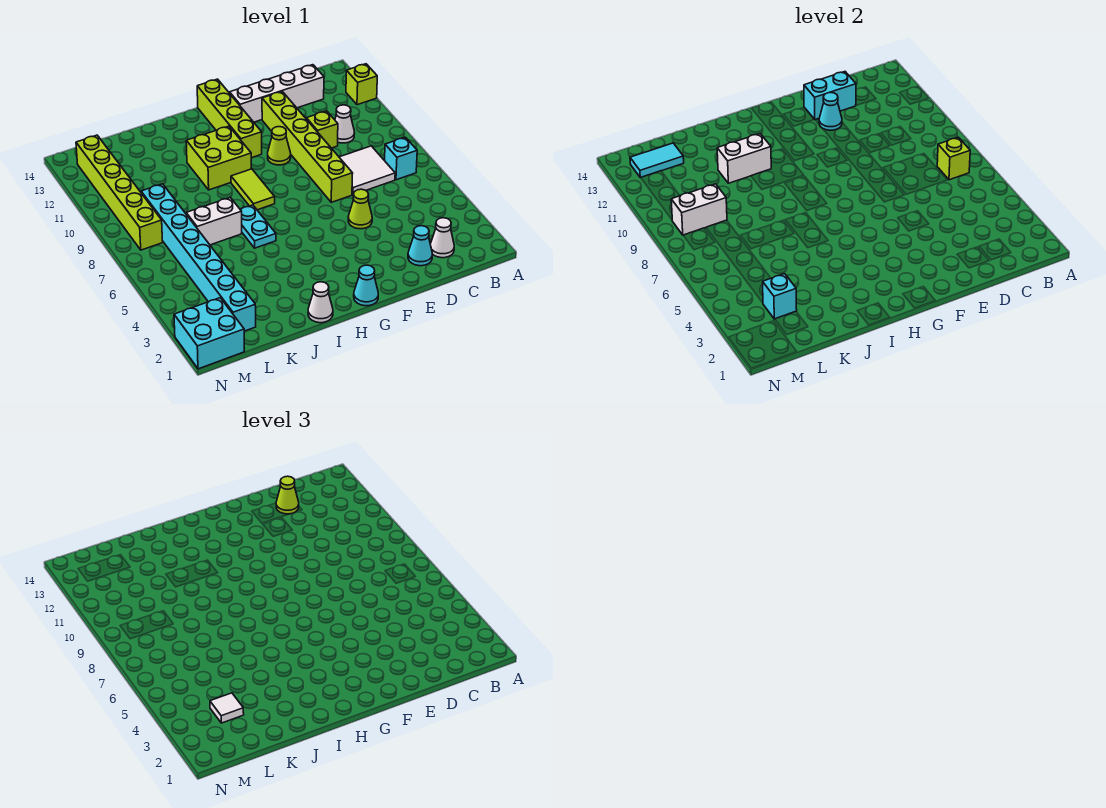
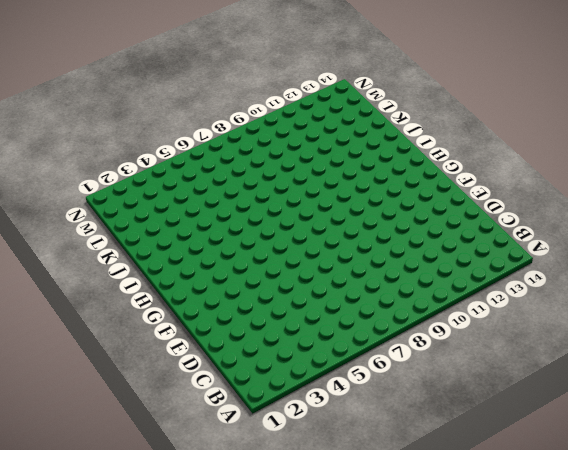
none -> lime 1x1 brick [346,64,377,105]
none -> cyan 1x1 brick [385,137,417,180]
none -> white 1x1 cone [430,218,454,258]
none -> white 2x2 tile [339,146,395,194]

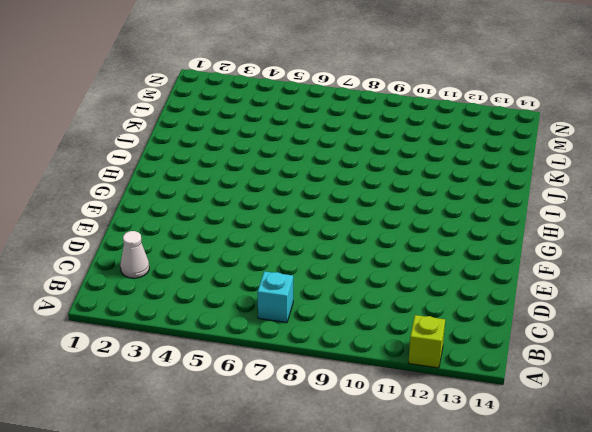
none -> white 2x2 tile [339,146,395,194]
none -> white 1x1 cone [335,105,354,143]
none -> white 1x4 brick [230,65,324,122]
none -> cyan 1x1 cone [408,226,432,266]

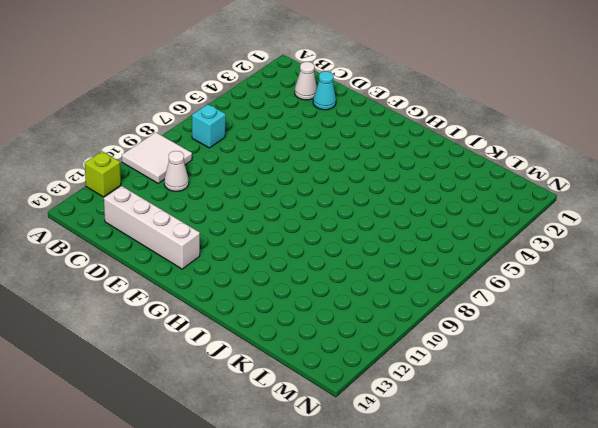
white 2x2 tile [122,132,192,183] -> white 2x2 tile moved to [339,146,395,194]
none -> lime 1x1 brick [306,111,338,148]
none -> lime 1x1 cone [348,189,372,229]
none -> lime 1x6 brick [262,92,353,202]
none -> lime 1x1 cone [268,127,291,165]

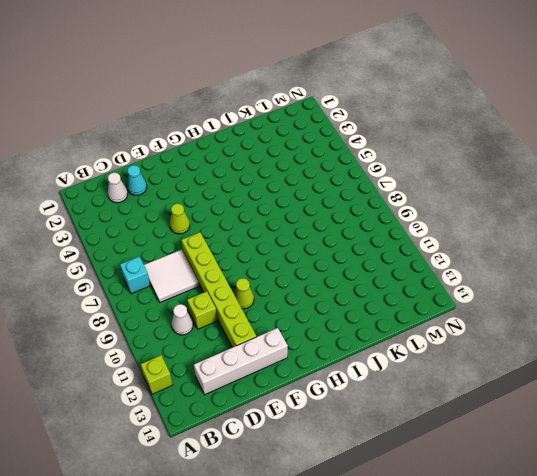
none -> cyan 1x1 cone [354,265,378,306]
none -> lime 1x4 brick [197,79,262,158]
none -> lime 1x2 tile [231,169,275,210]
none -> lime 2x2 brick [186,126,251,190]

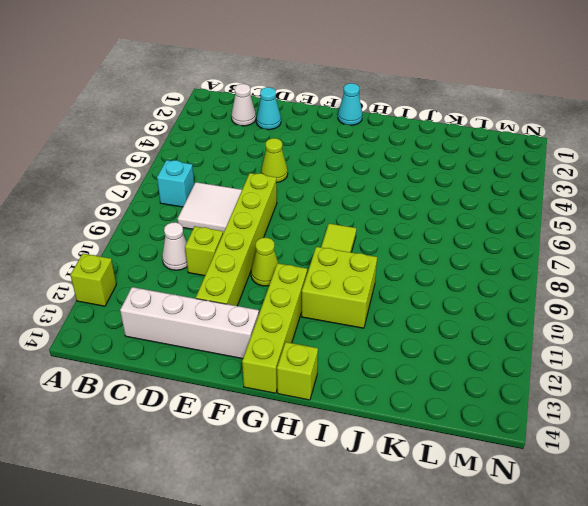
lime 1x1 brick [277,342,318,400] -> lime 1x1 brick moved to [937,137,970,180]
none -> white 1x1 cone [308,282,333,323]
none -> cyan 1x2 plate [240,205,276,248]
none -> white 1x2 brick [186,197,242,245]
none -> cyan 1x8 brick [141,184,256,331]

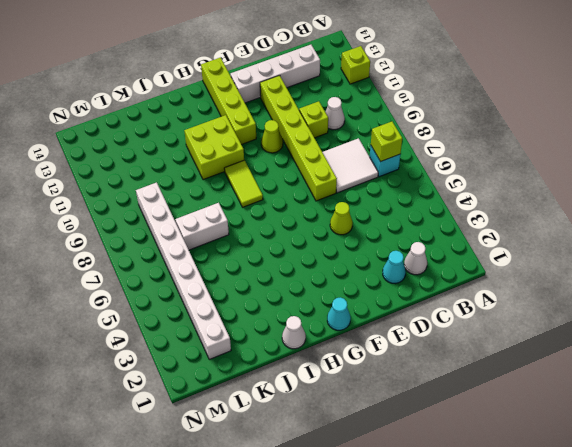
white 1x8 brick [136,182,231,359] -> cyan 1x8 brick [141,184,256,331]
none -> cyan 1x2 plate [240,205,276,248]
none -> cyan 2x2 brick [174,298,244,369]
none -> lime 1x6 brick [76,135,163,250]
none -> cyan 1x2 brick [804,72,856,119]

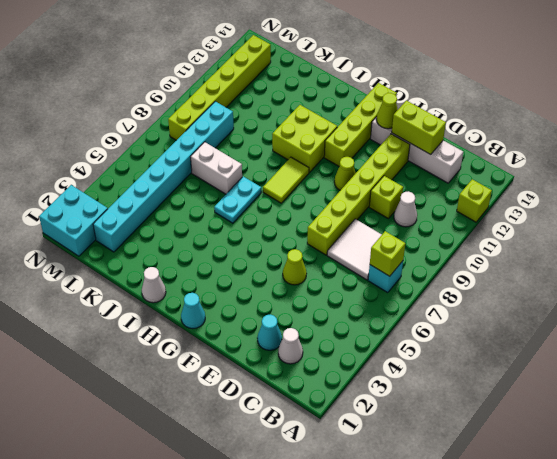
lime 1x2 brick [392,101,446,154] -> cyan 1x2 brick [804,72,856,119]
lime 1x1 cone [376,93,398,129] -> lime 1x1 cone moved to [276,476,299,514]
none -> cyan 1x1 cone [819,93,842,130]
none -> white 1x2 brick [717,134,771,183]
none -> cyan 1x1 brick [763,274,797,319]
none -> white 1x2 brick [671,184,727,235]

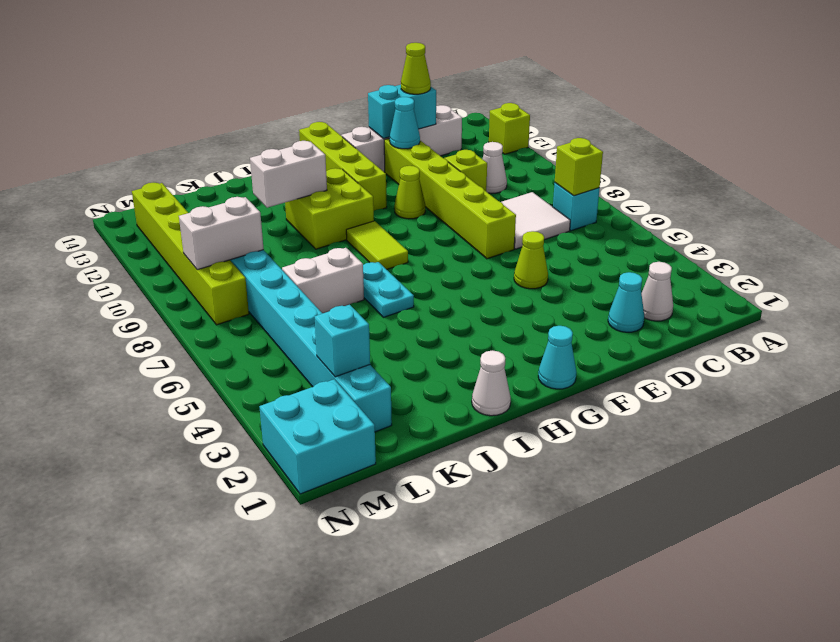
none -> cyan 1x2 tile [630,143,684,178]
none -> white 1x1 tile [210,693,244,723]

